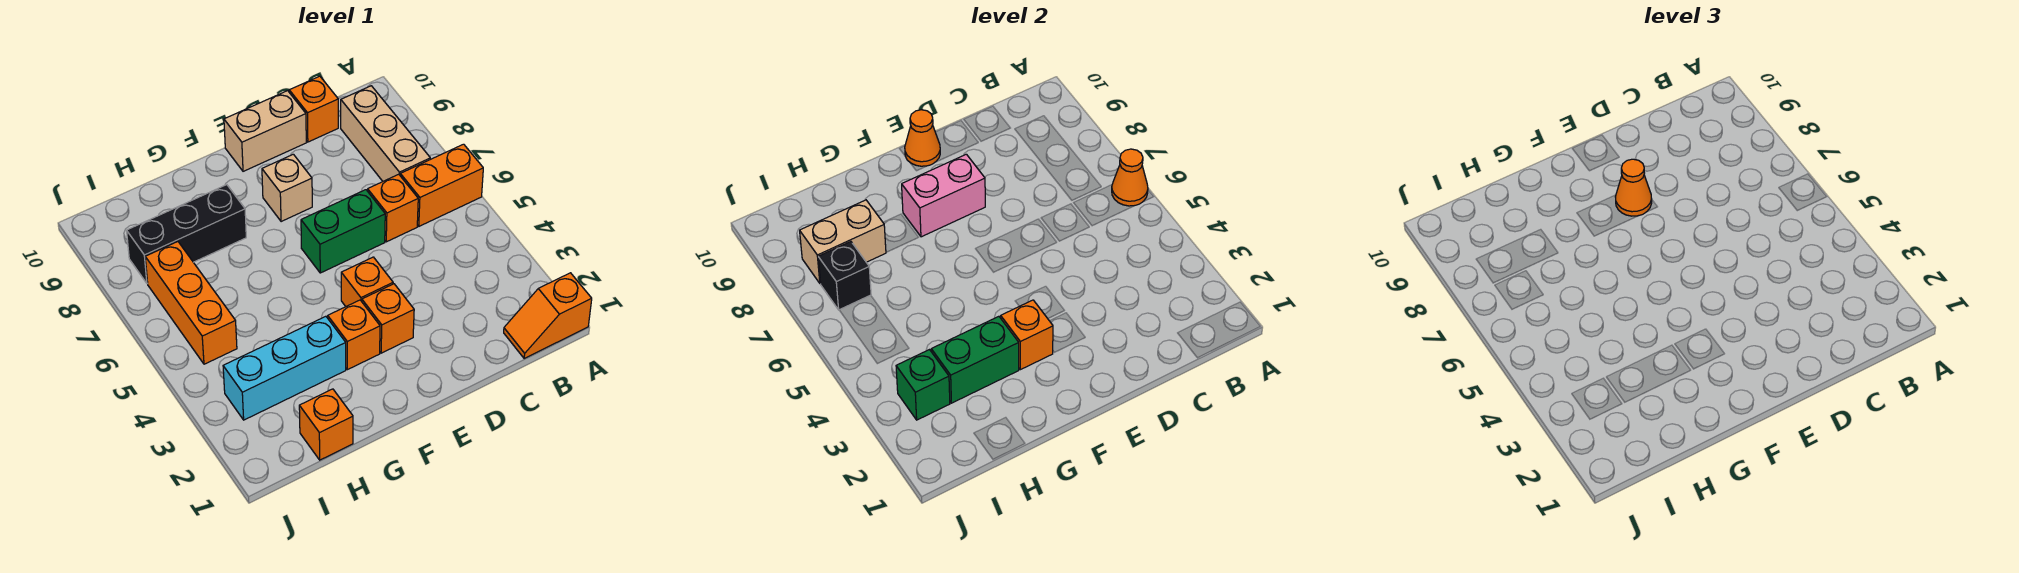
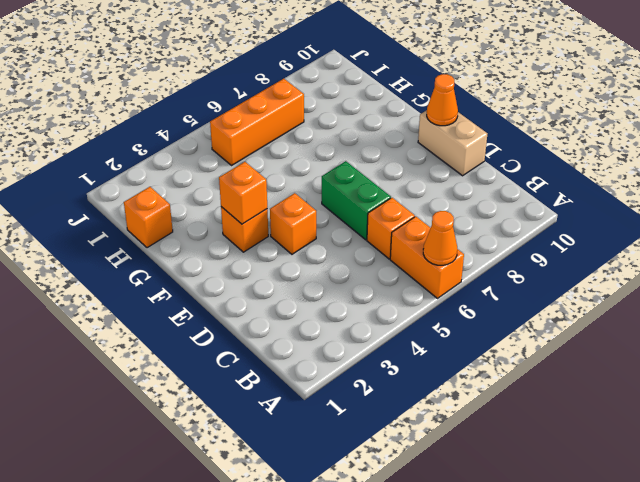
none -> orange 1x2 slope [504,273,592,358]
none -> tan 1x3 brick [341,86,430,181]
none -> orange 1x1 brick [289,76,338,142]

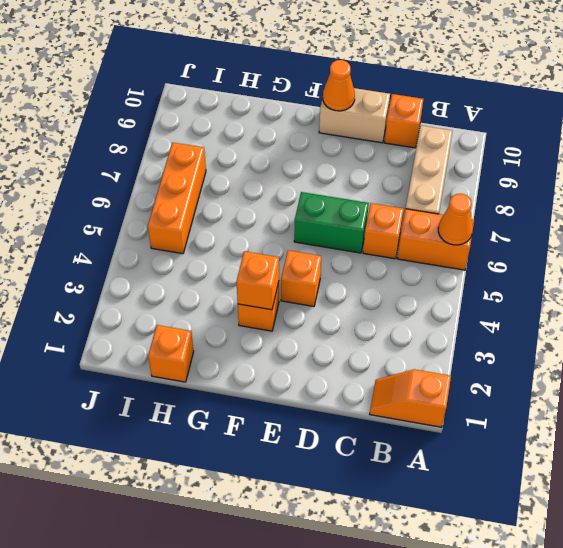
none -> orange 1x1 brick [362,284,414,353]
none -> tan 1x1 brick [262,154,312,222]
none -> cyan 1x3 brick [223,316,346,420]

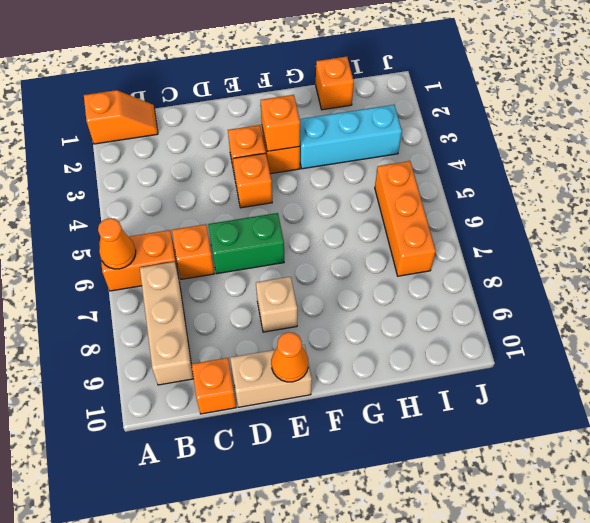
none -> black 1x3 brick [127,185,246,284]
none -> pink 1x2 brick [902,154,985,237]
none -> green 1x2 brick [931,316,1019,403]

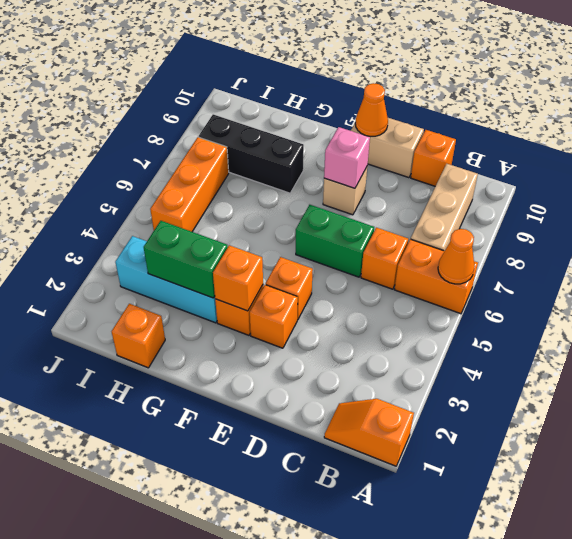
pink 1x1 brick [324,127,370,188] -> pink 1x2 brick [902,154,985,237]
none -> tan 1x2 brick [800,200,886,284]
none -> green 1x1 brick [896,350,950,420]
none -> black 1x1 brick [818,242,871,310]

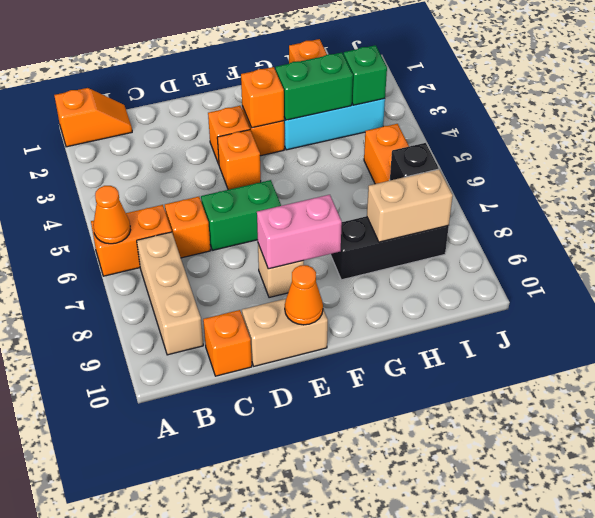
none -> orange 1x1 cone [1615,159,1652,216]

